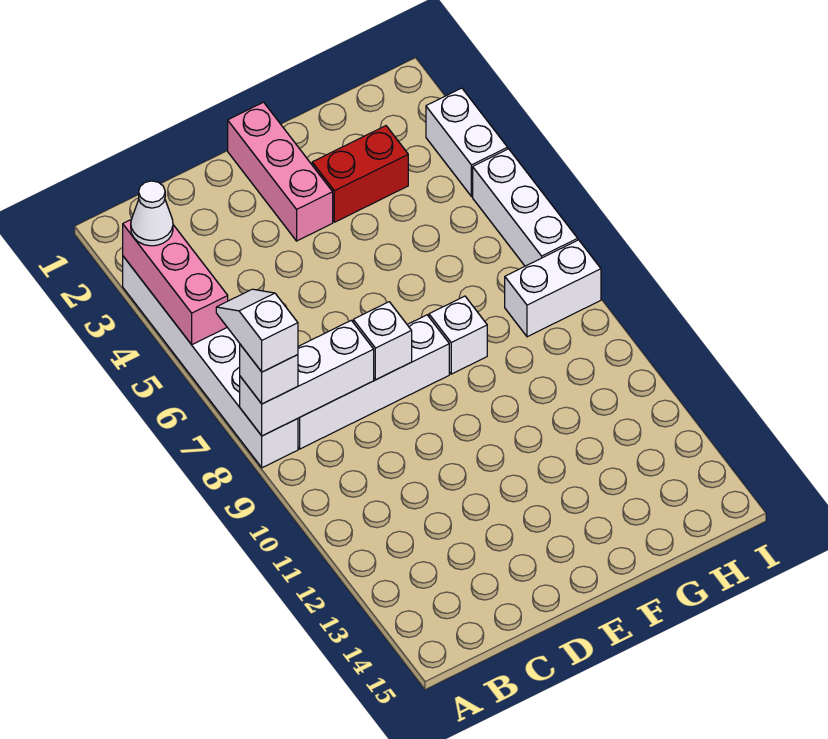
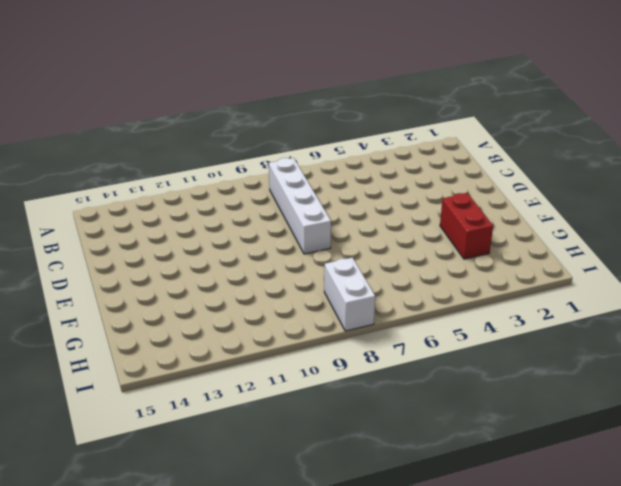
none -> white 1x6 brick [123,256,298,468]
none -> pink 1x3 brick [228,102,333,241]
none -> white 1x1 brick [429,296,487,374]

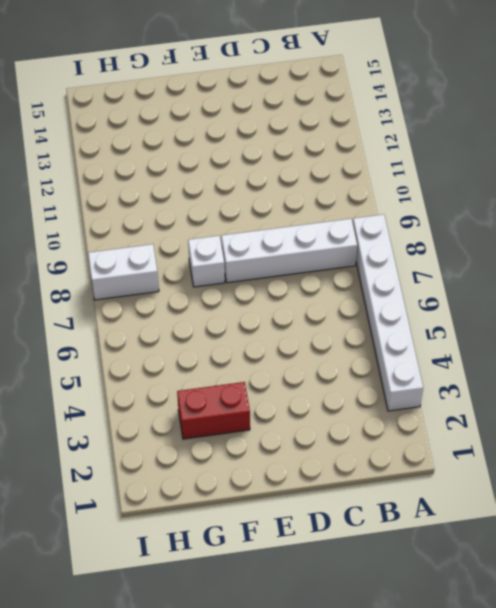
none -> pink 1x3 brick [228,102,333,241]
none -> white 1x2 brick [426,88,508,197]
none -> white 1x3 brick [473,149,578,266]

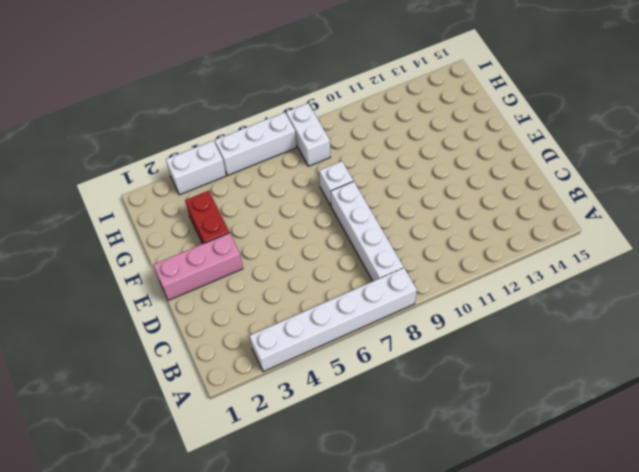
none -> pink 1x3 brick [123,220,228,345]
none -> white 1x3 brick [240,320,374,436]
none -> white 1x1 brick [353,302,412,380]

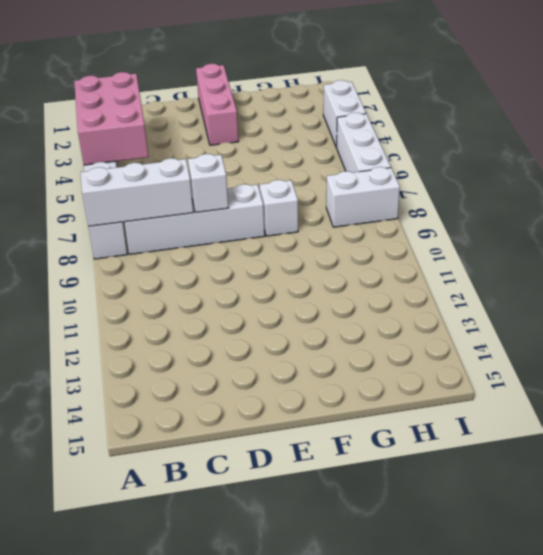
pink 2x3 brick [74,72,149,165] -> pink 1x3 brick [123,220,228,345]
none -> red 1x2 brick [312,126,408,222]
none -> white 1x1 cone [131,181,173,246]
none -> white 1x1 brick [240,345,298,404]

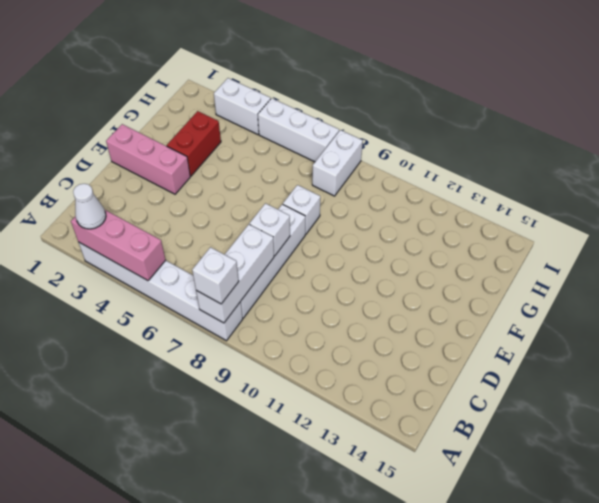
none -> white 1x2 slope [216,289,298,372]

